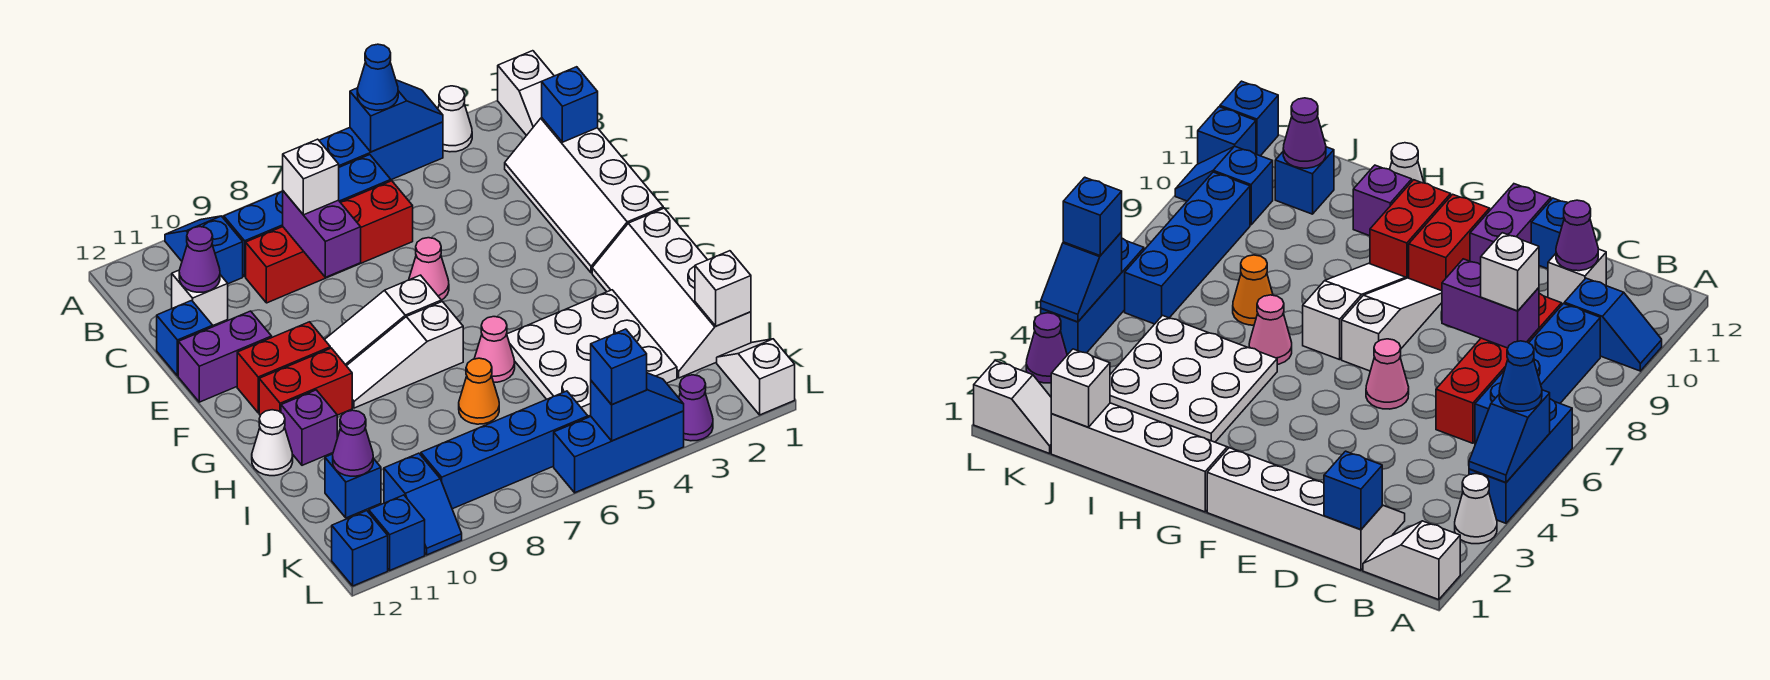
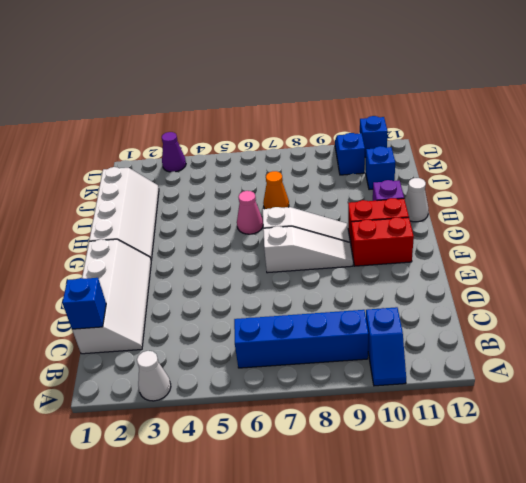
none -> white 1x2 slope [498,51,554,136]
none -> blue 1x3 brick [319,122,443,180]
none -> red 1x4 brick [246,181,413,303]
none -> white 1x1 brick [172,270,228,325]

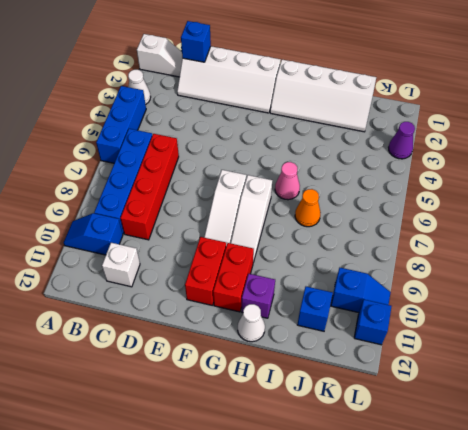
none -> blue 1x1 brick [157,300,213,376]
none -> pink 1x1 cone [409,238,449,300]
none -> purple 1x2 brick [178,311,272,402]
none -> white 3x3 plate [507,290,677,416]

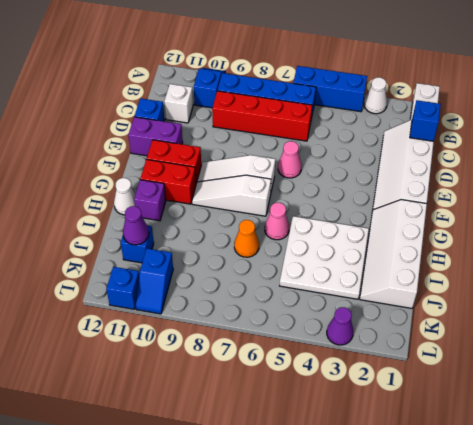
none -> white 1x2 slope [717,339,795,415]
none -> blue 1x4 brick [421,391,588,509]
none -> blue 1x3 brick [554,411,684,493]
none -> blue 1x1 brick [332,511,388,586]

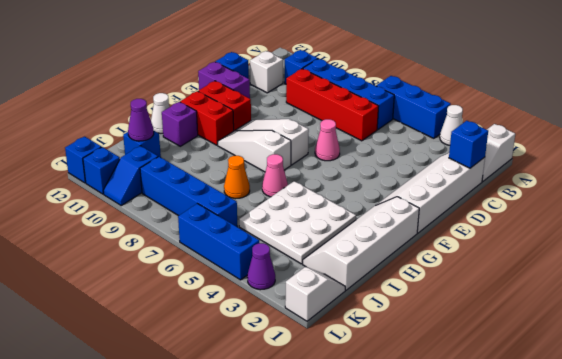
none -> blue 1x2 slope [350,80,443,152]
none -> purple 1x2 brick [283,191,361,277]
none -> purple 1x1 cone [179,227,220,292]
none -> white 1x1 brick [695,251,751,326]

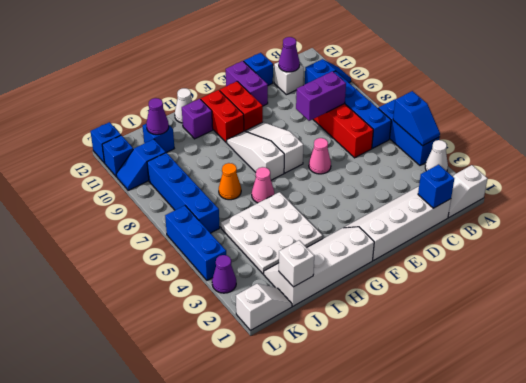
none -> blue 1x2 slope [591,373,684,441]
none -> blue 1x1 cone [357,44,398,110]
none -> white 1x1 brick [283,139,339,215]
none -> blue 1x1 brick [591,329,647,405]

